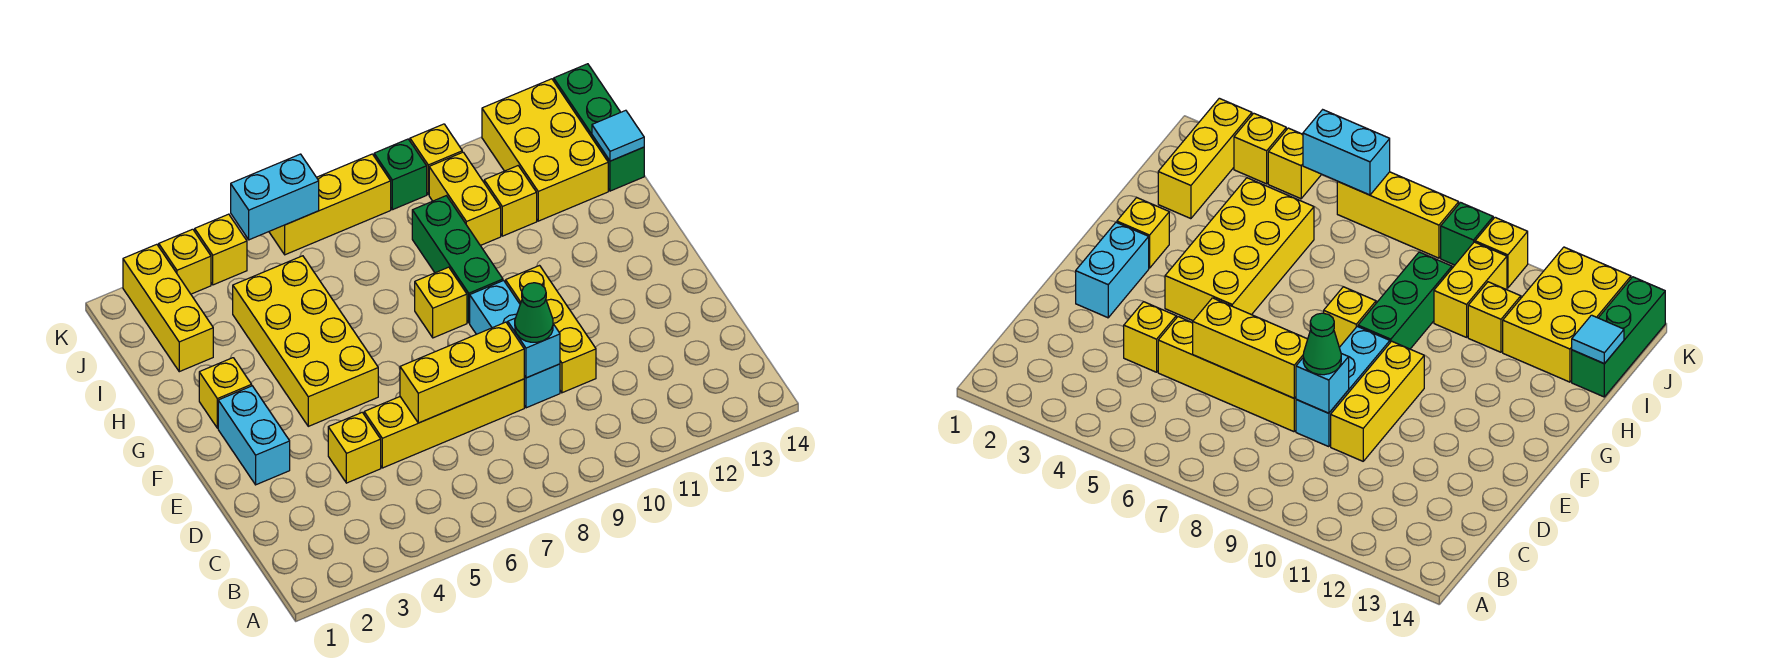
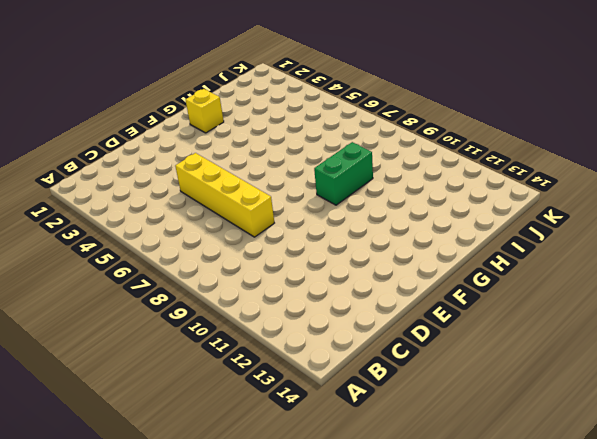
green 1x2 brick [314,142,373,205] -> green 1x3 brick [412,196,503,323]
none -> yellow 1x1 brick [328,412,381,483]
none -> cyan 1x3 brick [470,281,560,408]
none -> yellow 1x3 brick [506,266,596,393]

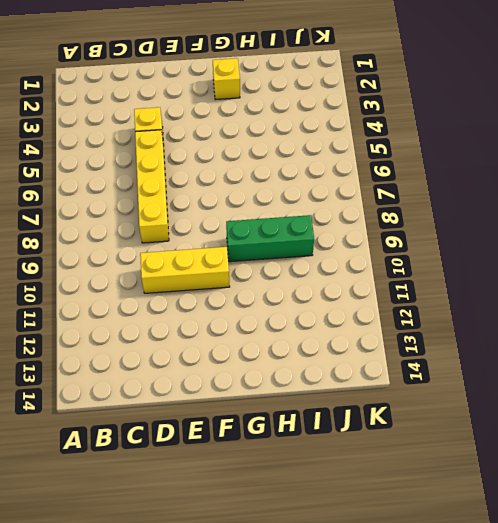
none -> cyan 1x3 brick [470,281,560,408]
none -> cyan 1x2 brick [218,386,290,485]
none -> yellow 2x4 brick [233,256,378,426]

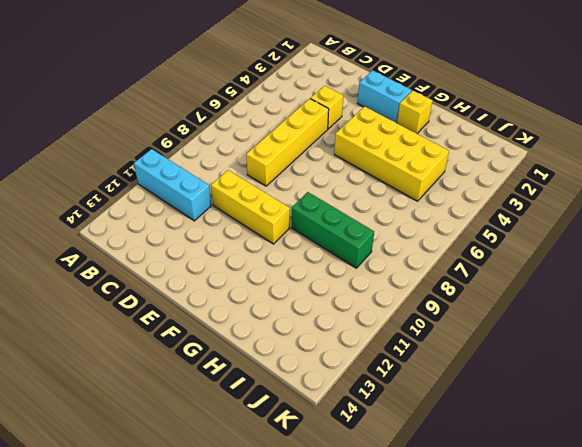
cyan 1x3 brick [134,149,211,221] -> cyan 1x3 brick moved to [470,281,560,408]
none -> yellow 1x1 brick [415,267,467,338]
none -> yellow 1x3 brick [123,244,213,372]
none -> yellow 1x2 brick [429,152,501,246]

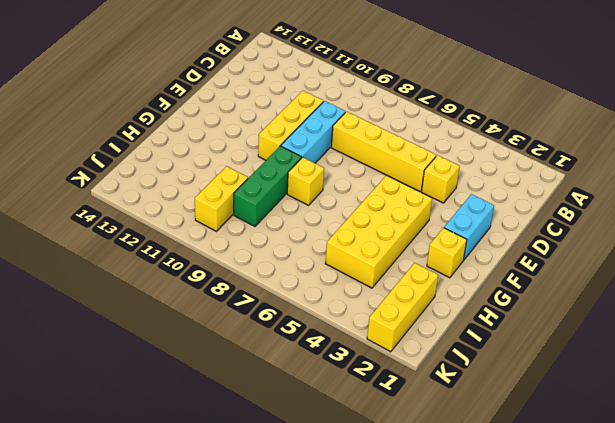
none -> yellow 1x1 brick [484,166,537,236]
none -> yellow 2x3 brick [482,79,608,221]
none -> green 1x3 brick [554,64,644,191]

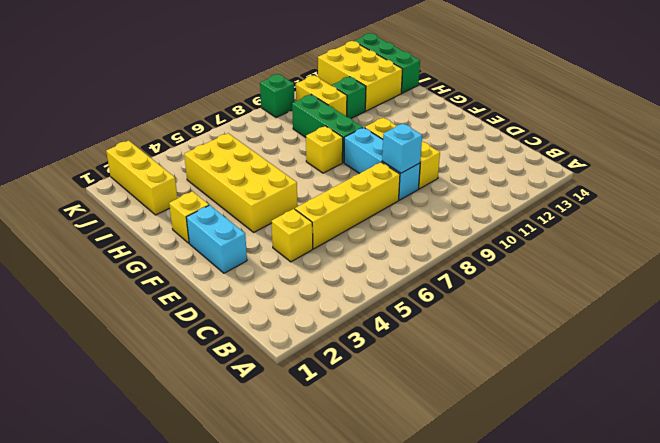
green 1x1 brick [332,77,366,118] -> yellow 1x1 brick [484,166,537,236]
none -> yellow 1x1 brick [159,229,211,294]
none -> yellow 1x1 brick [195,214,247,285]
none -> yellow 1x3 brick [269,154,391,255]

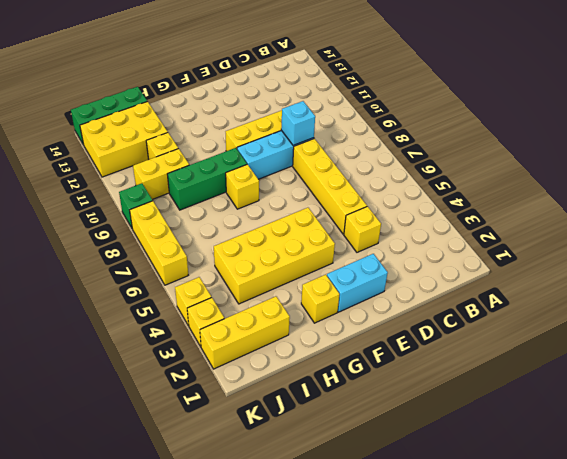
none -> yellow 1x1 brick [410,124,462,195]
none -> yellow 1x3 brick [400,322,524,423]
none -> cyan 1x1 tile [592,110,644,161]

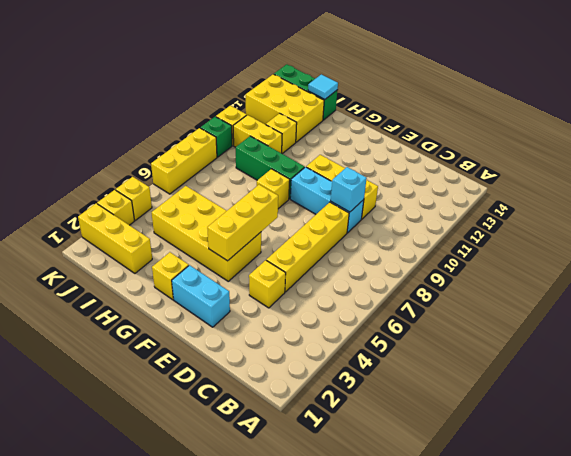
yellow 1x3 brick [207,185,278,261] -> yellow 1x3 brick moved to [400,322,524,423]
none -> cyan 1x2 brick [231,154,319,240]
none -> green 1x1 cone [515,283,553,342]

